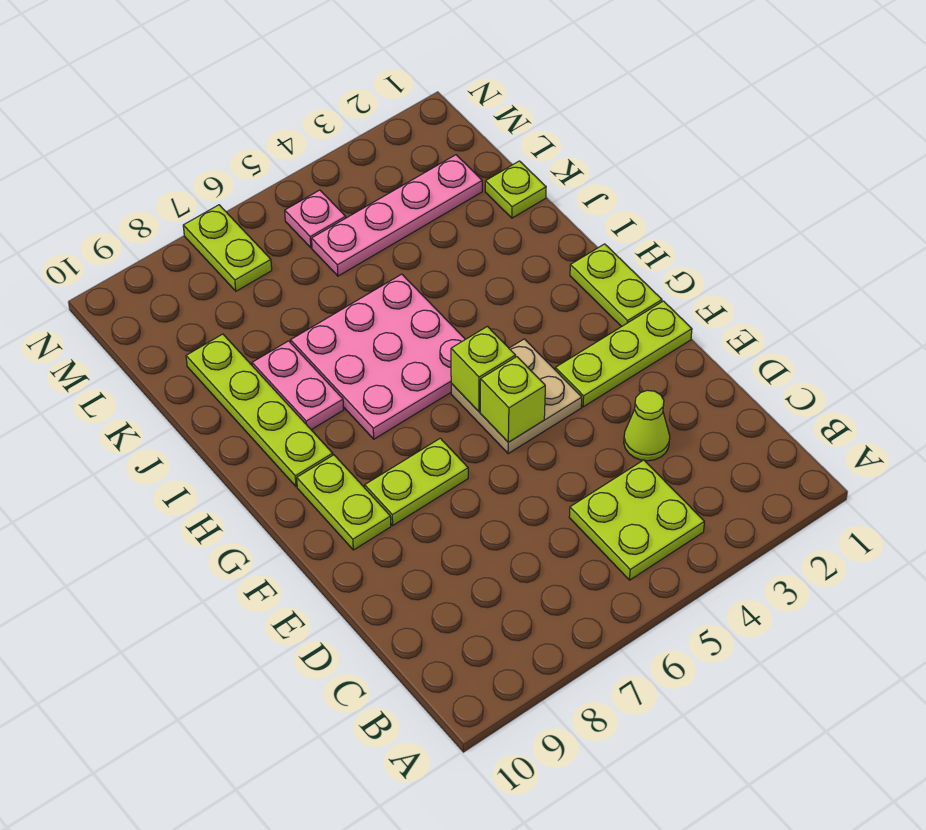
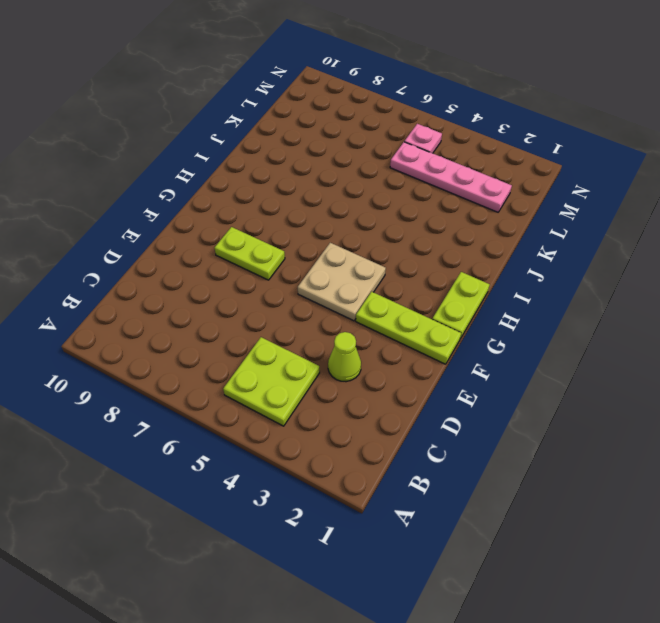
none -> lime 1x2 plate [297,455,391,550]
none -> pink 3x3 plate [291,274,465,439]
none -> lime 1x4 plate [186,334,333,487]

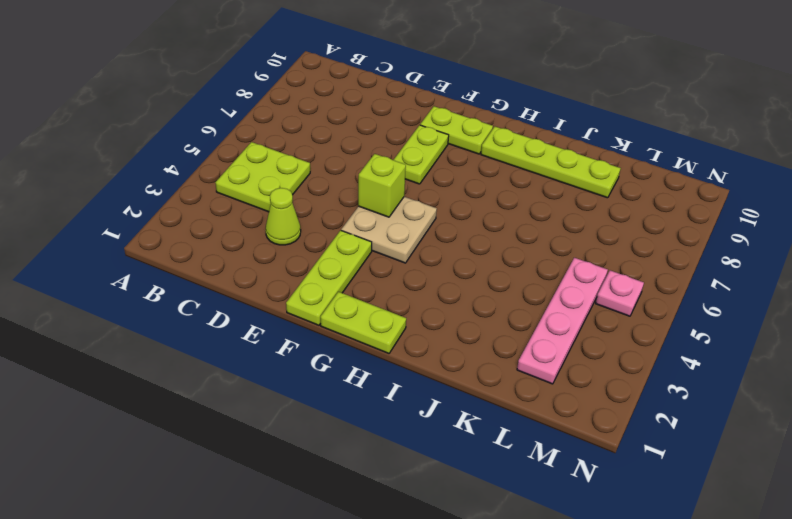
none -> pink 3x3 plate [291,274,465,439]
none -> pink 1x2 plate [252,341,344,430]
none -> lime 1x1 plate [485,161,546,218]

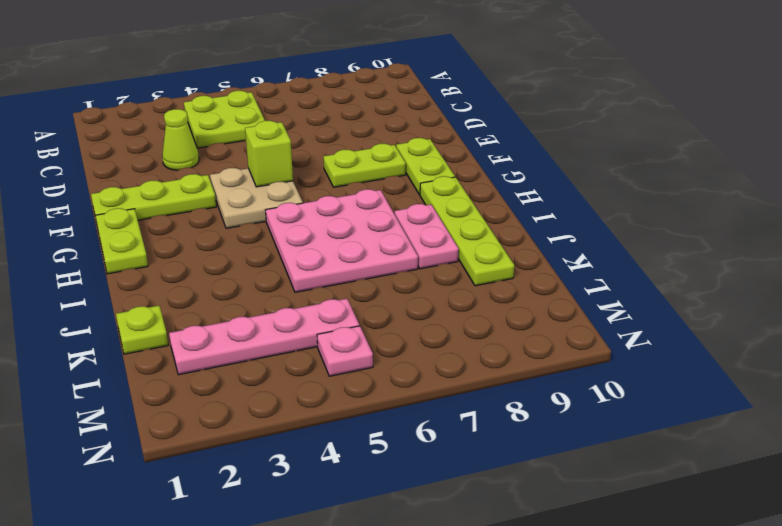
none -> lime 1x2 plate [183,205,272,291]
none -> lime 1x1 brick [451,326,516,411]

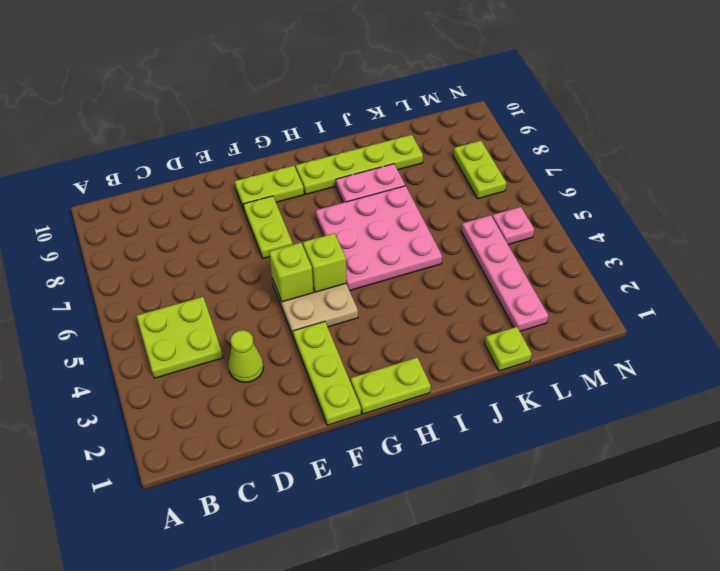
lime 1x2 plate [453,141,507,199] -> lime 1x2 plate turned to [183,205,272,291]

